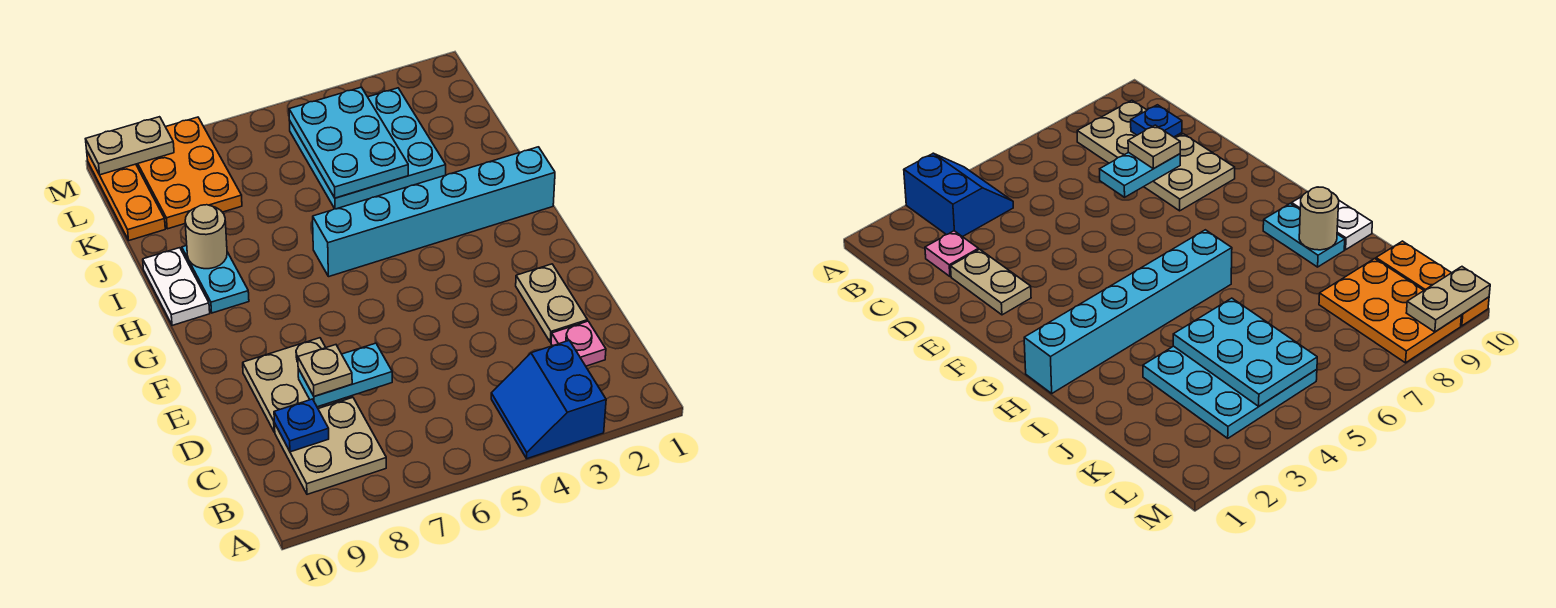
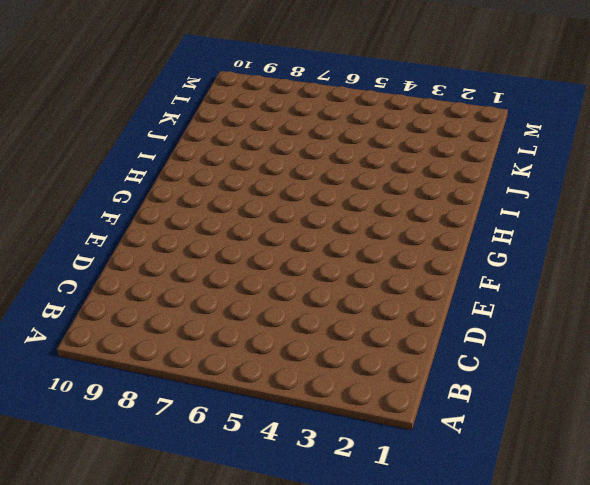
none -> blue 2x2 slope [491,340,606,459]
none -> tan 2x2 plate [275,397,386,494]
none -> pink 1x1 plate [551,321,606,366]

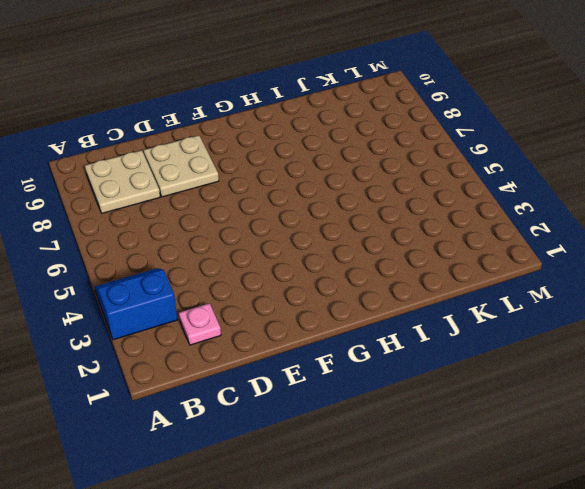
none -> tan 1x2 plate [516,264,587,342]
none -> cyan 1x6 brick [313,147,555,277]
none -> cyan 1x2 plate [182,246,249,313]

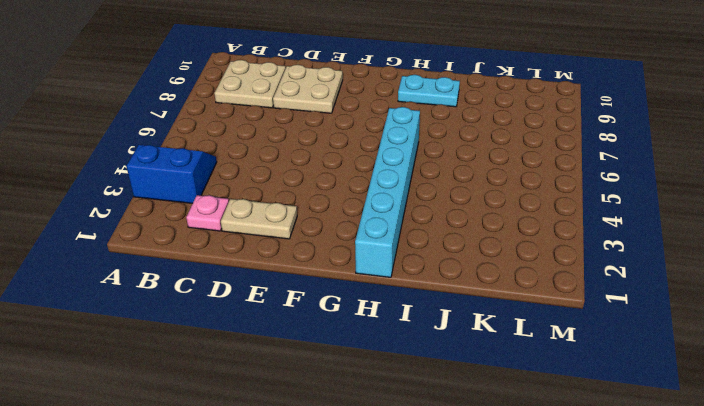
none -> white 1x2 plate [143,248,210,326]
none -> cyan 3x3 plate [290,88,446,209]
none -> orange 2x3 plate [136,117,242,229]

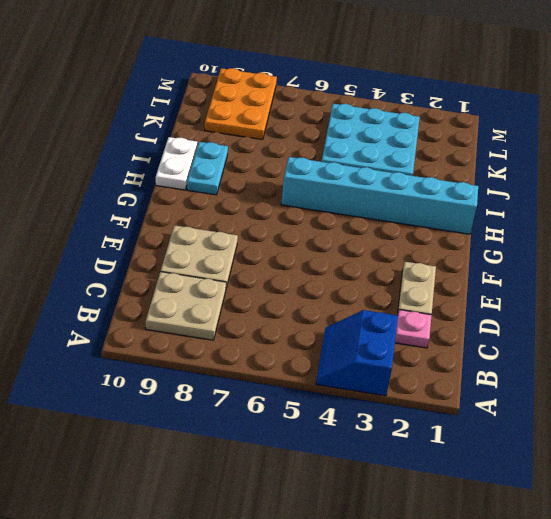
none -> orange 1x3 plate [87,152,165,240]
none -> blue 1x1 plate [274,399,329,452]
none -> cyan 1x2 plate [298,343,392,407]

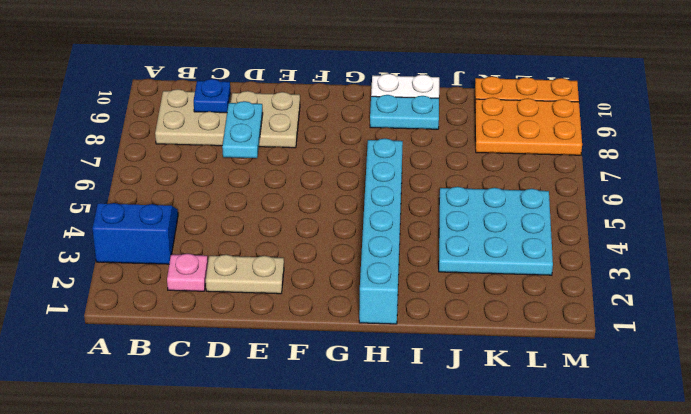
none -> tan 1x1 round brick [185,205,227,269]
none -> cyan 2x3 plate [289,87,408,198]
none -> tan 1x2 plate [86,117,174,175]

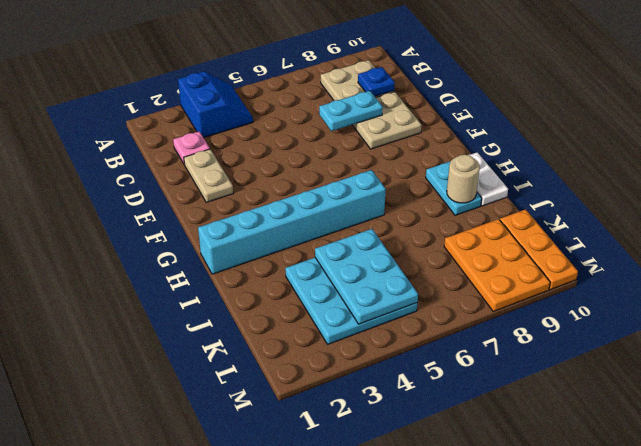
none -> tan 1x2 plate [86,117,174,175]
none -> tan 1x1 plate [298,345,352,396]

